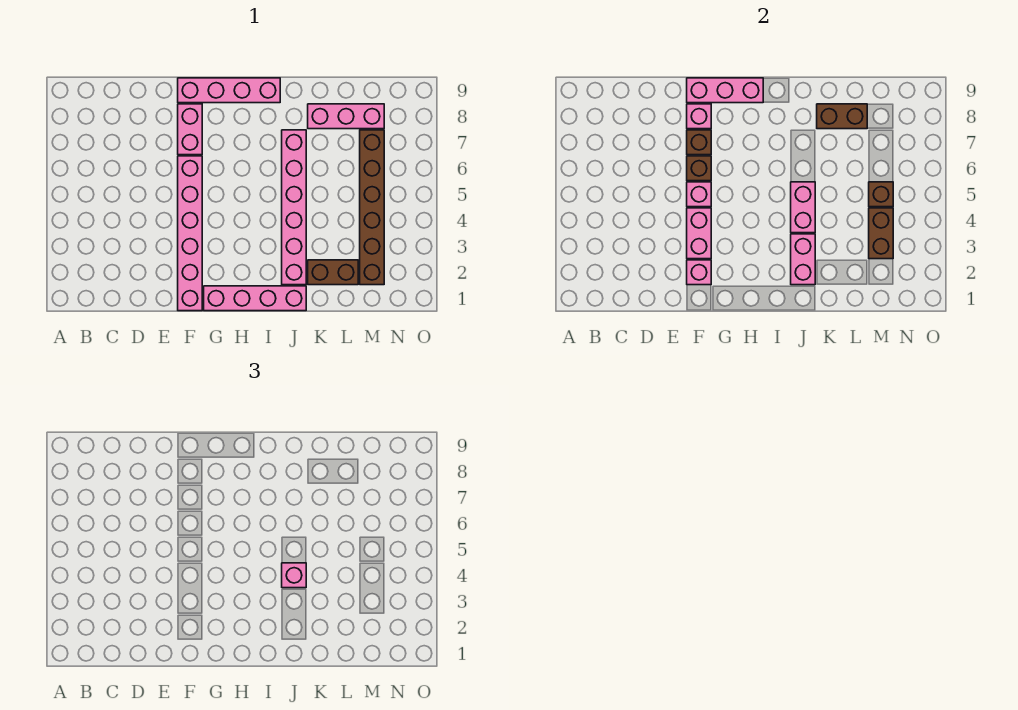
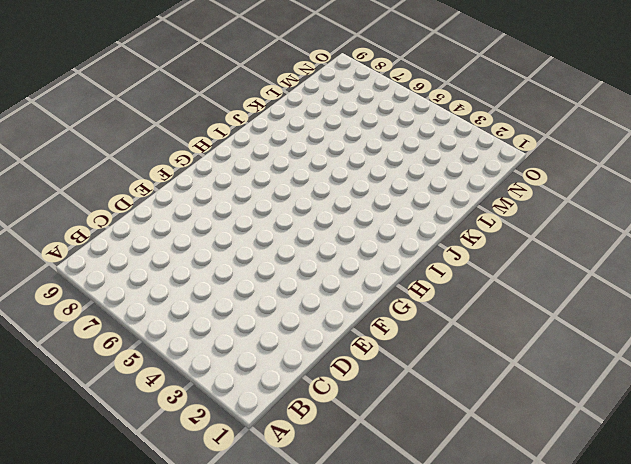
none -> pink 1x6 brick [178,156,202,311]
none -> pink 1x2 brick [178,104,202,155]
none -> pink 1x4 brick [178,78,280,103]

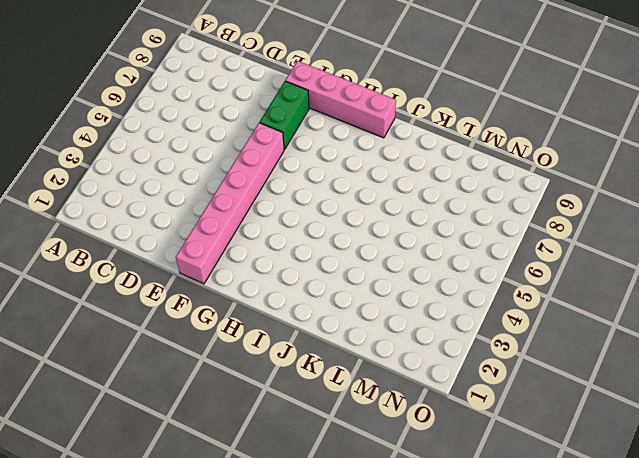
green 1x2 brick [260,81,309,149] -> pink 1x2 brick [178,104,202,155]
none -> pink 1x4 brick [204,286,306,311]
none -> pink 1x6 brick [282,130,306,285]
none -> brown 1x2 brick [308,260,358,285]

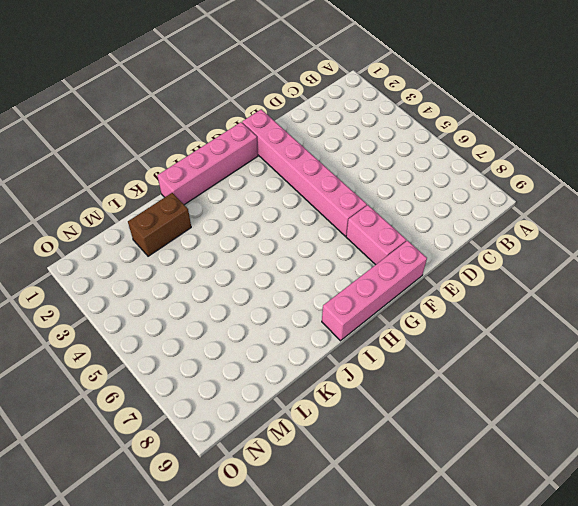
none -> pink 1x6 brick [282,130,306,285]
none -> pink 1x3 brick [308,104,384,129]
none -> brown 1x6 brick [360,130,384,285]

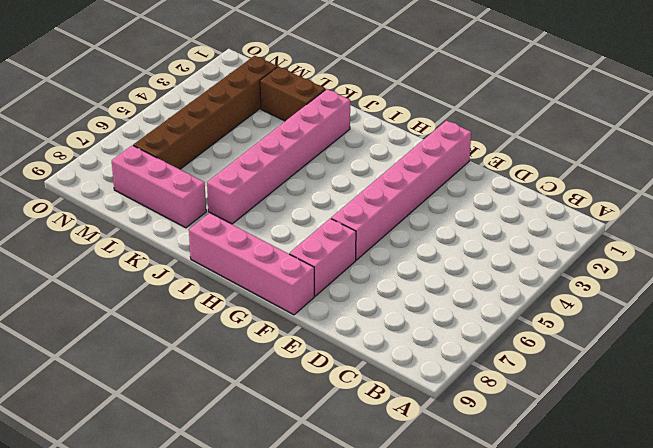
none -> pink 1x4 brick [204,286,306,311]
none -> pink 1x1 brick [687,260,711,285]
none -> pink 1x2 brick [687,208,711,259]

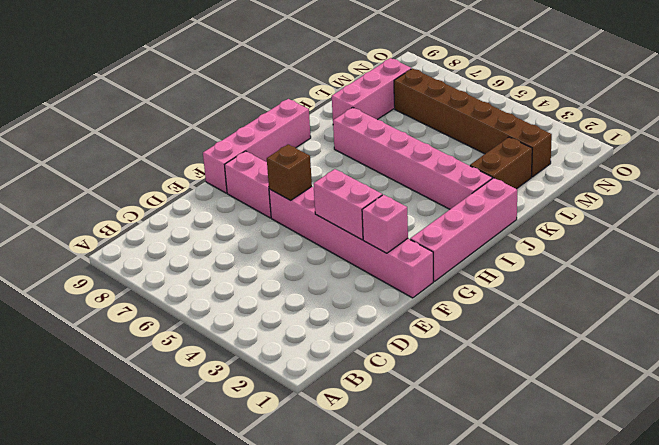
none -> pink 1x1 brick [687,182,711,207]
none -> brown 1x1 brick [687,130,711,155]
none -> pink 1x1 brick [687,104,711,129]

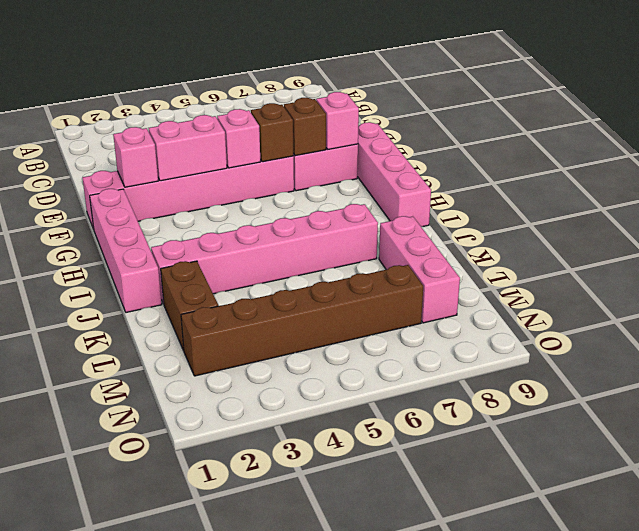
none -> pink 1x3 brick [687,78,763,103]
none -> pink 1x2 brick [791,234,815,285]
none -> pink 1x2 brick [791,182,815,233]

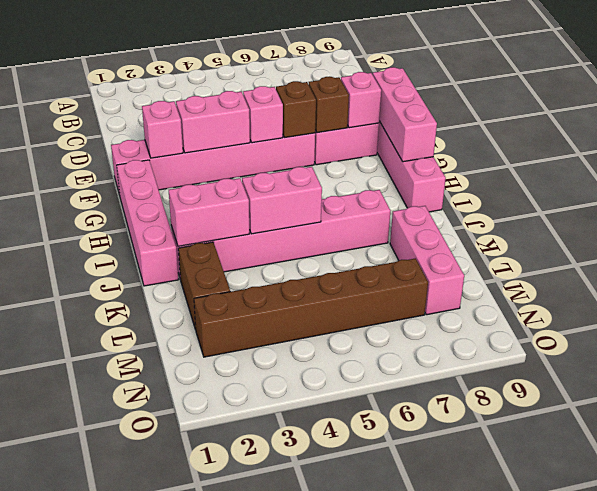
none -> brown 1x2 brick [817,104,867,129]
none -> brown 1x2 brick [869,208,893,259]
none -> brown 1x1 brick [869,182,893,207]

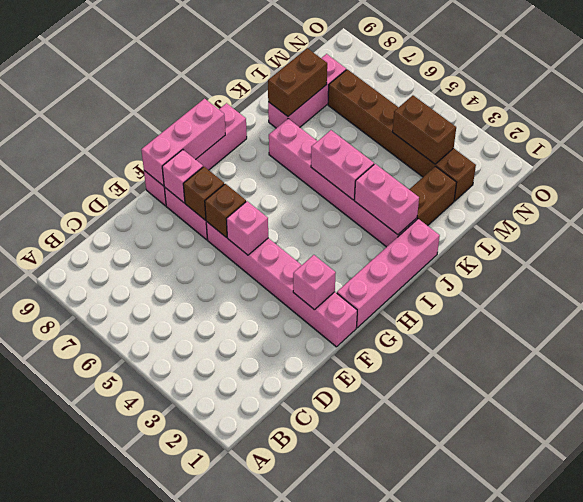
none -> pink 1x2 brick [687,208,711,259]
none -> brown 1x1 brick [869,182,893,207]
none -> pink 1x1 brick [282,563,306,588]

